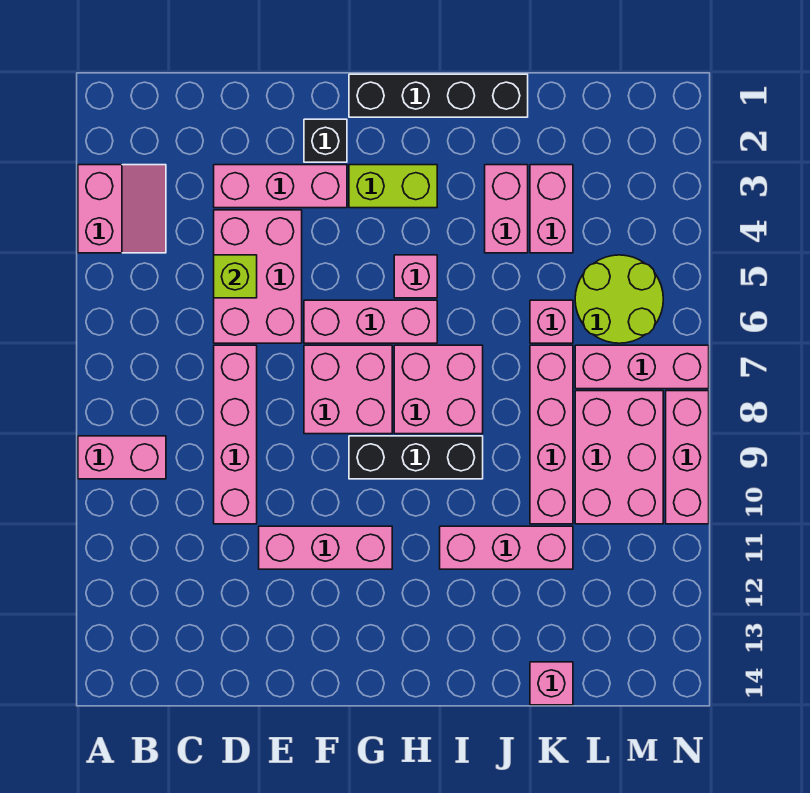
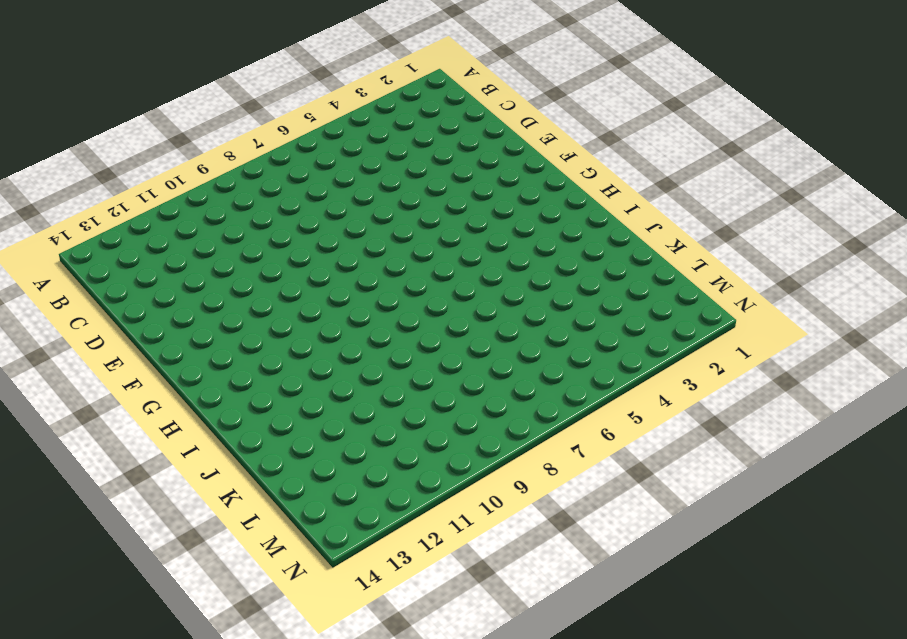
none -> pink 2x2 slope [78,165,166,253]
none -> pink 1x2 brick [78,436,166,479]
none -> pink 1x3 brick [214,165,347,208]

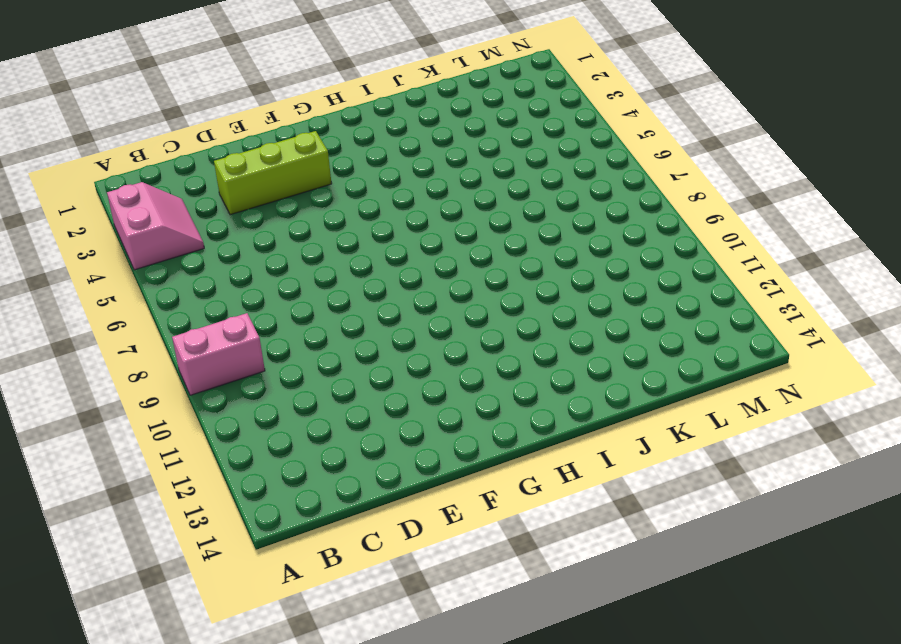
lime 1x3 brick [214,131,332,215] -> pink 1x3 brick [214,165,347,208]
none -> pink 2x3 brick [214,210,302,343]
none -> pink 1x4 brick [214,345,257,524]
none -> pink 1x3 brick [259,526,392,569]

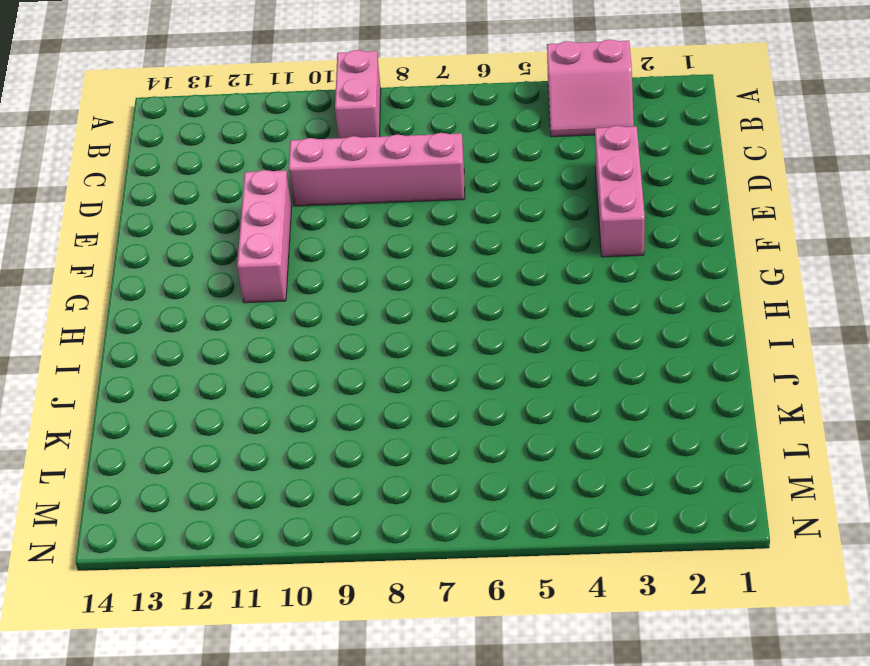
none -> pink 2x3 brick [214,210,302,343]
none -> black 1x1 brick [304,119,347,162]
none -> pink 1x3 brick [304,300,437,343]

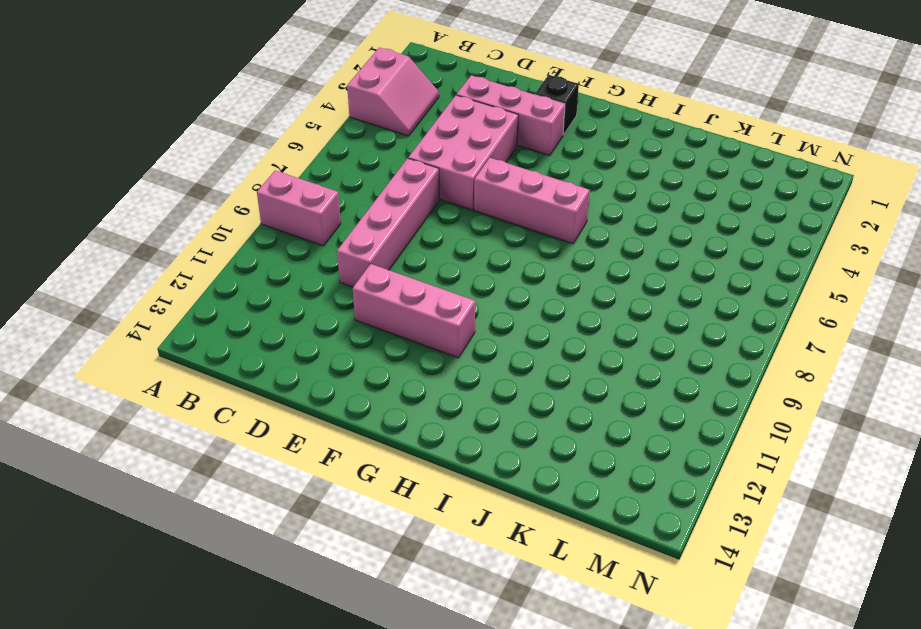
none -> pink 2x2 brick [304,345,392,434]
none -> black 1x4 brick [349,74,528,117]
none -> lime 1x2 brick [349,165,437,208]

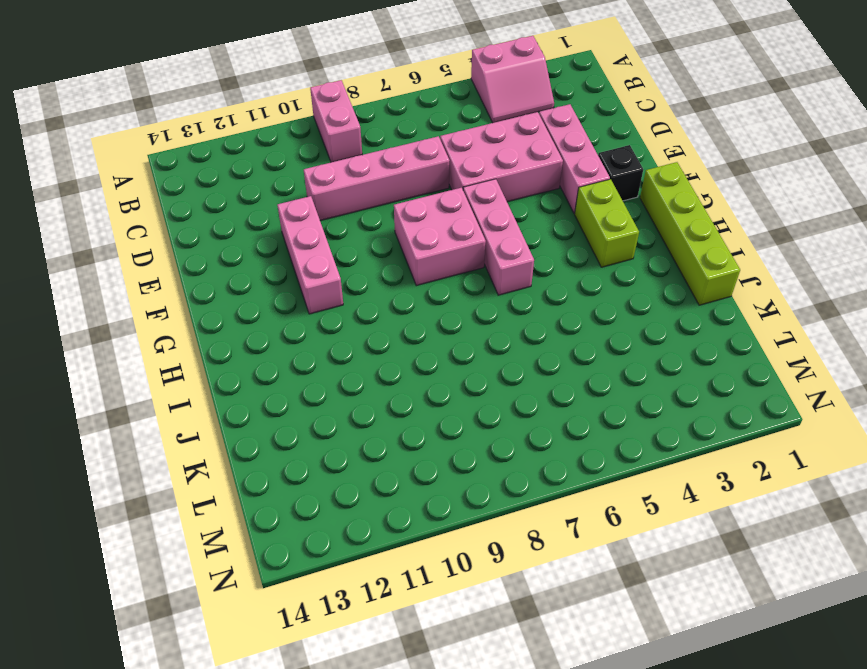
lime 1x4 brick [640,162,740,305] -> black 1x4 brick [349,74,528,117]
none -> black 1x3 brick [349,436,483,479]
none -> pink 1x1 brick [394,255,437,298]
none -> pink 2x2 brick [394,345,483,434]

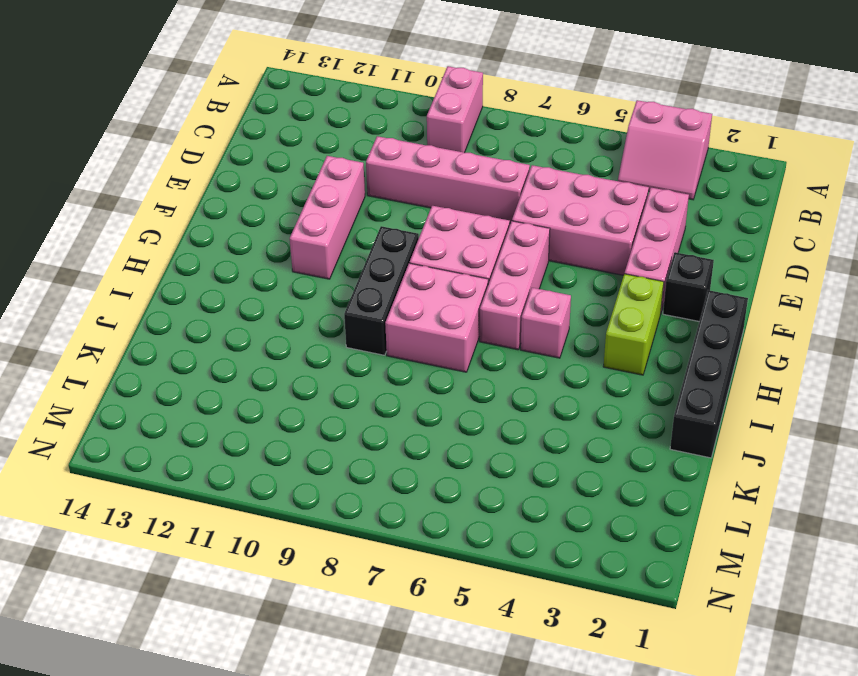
none -> pink 1x3 brick [440,526,573,569]
none -> pink 1x2 brick [485,165,528,253]
none -> pink 1x2 brick [530,165,573,253]

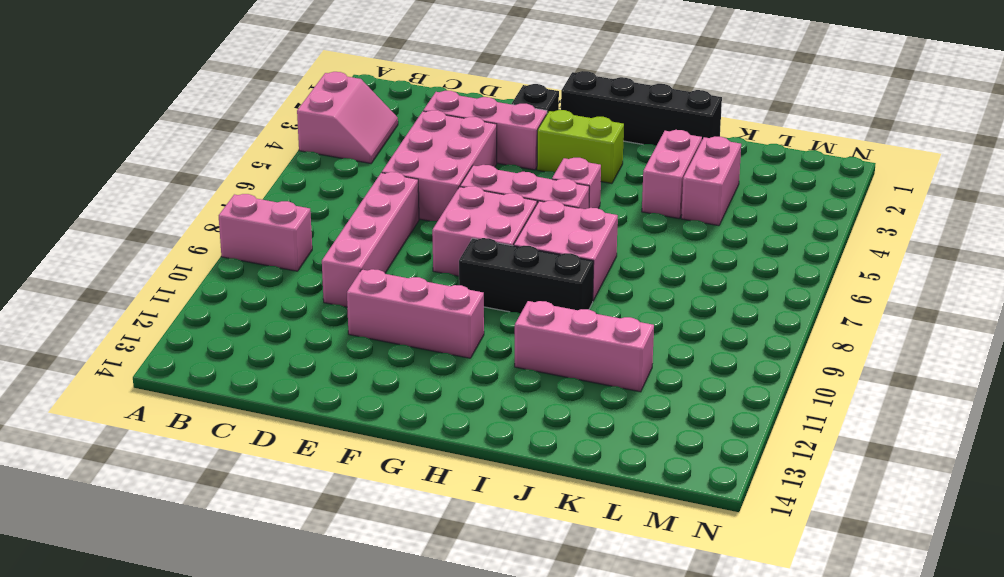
none -> pink 1x1 brick [530,300,573,343]
none -> pink 1x4 brick [530,345,573,524]
none -> pink 1x1 brick [530,662,573,705]

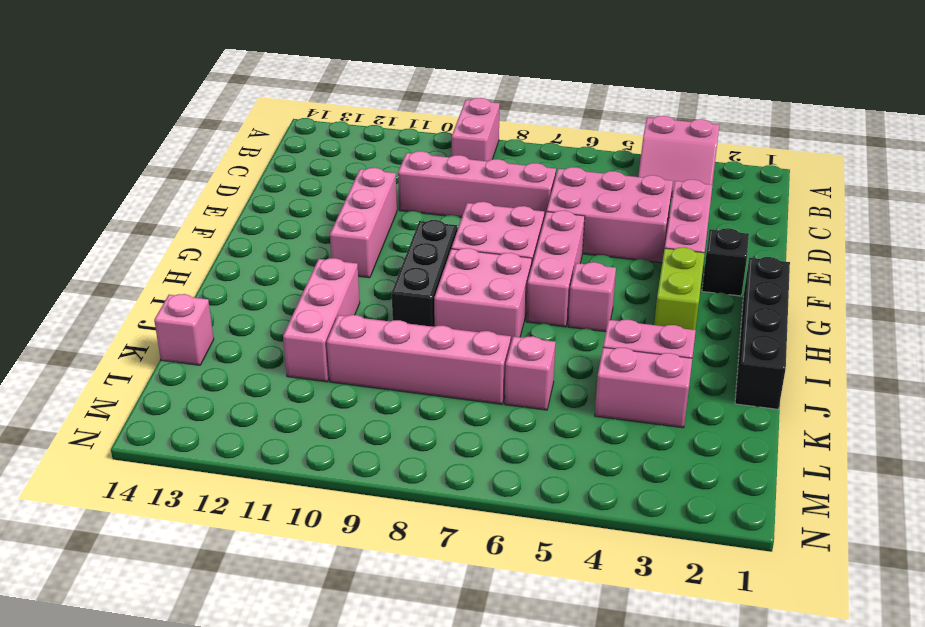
none -> lime 2x2 round brick [575,255,663,343]
none -> pink 1x3 brick [575,345,709,389]
none -> pink 2x3 brick [575,391,663,524]

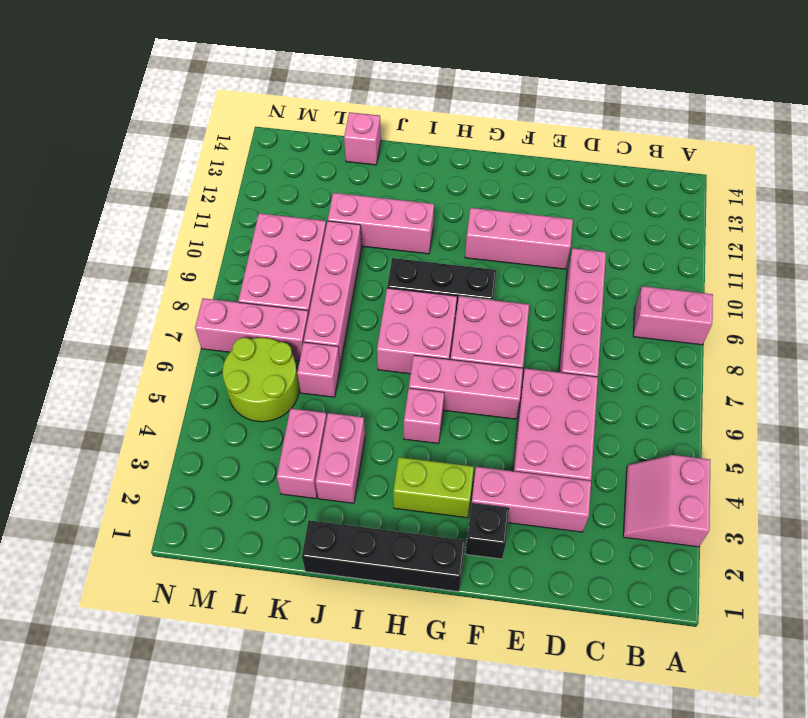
none -> pink 1x3 brick [666,391,709,524]
none -> lime 1x1 brick [214,255,257,298]

